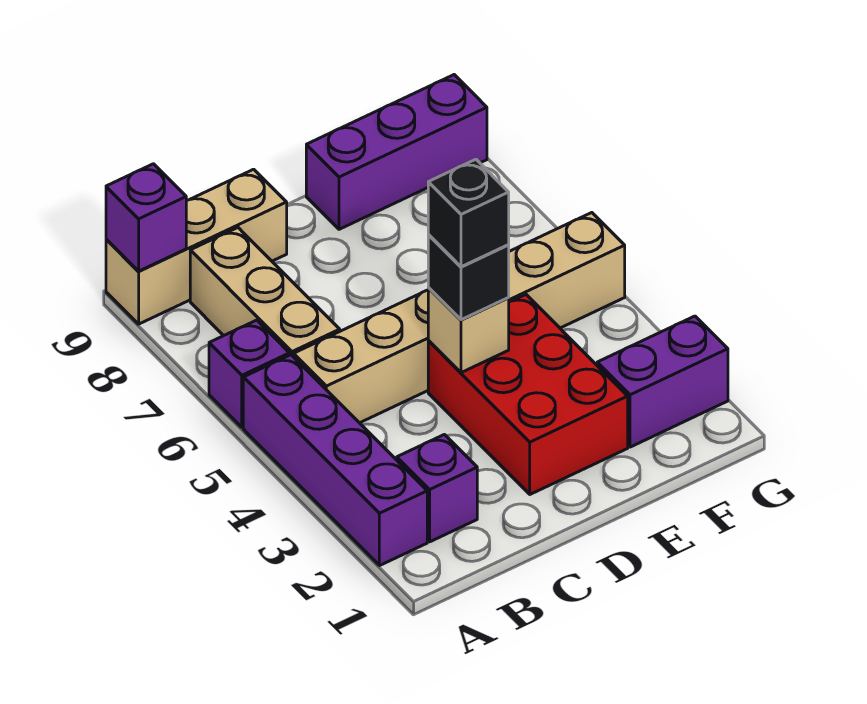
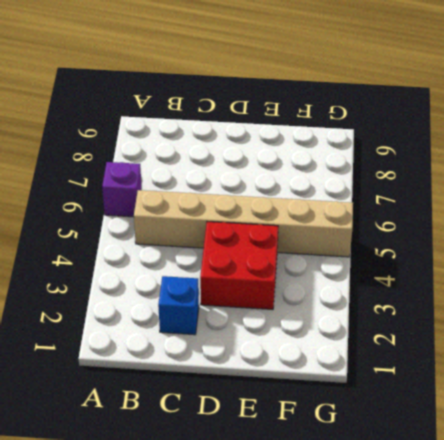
blue 1x1 brick [158,276,199,335] -> none
red 2x2 brick [200,222,278,309] -> red 2x3 brick [428,295,628,494]
none -> purple 1x4 brick [243,355,427,566]
none -> tan 1x3 brick [106,169,287,324]
none -> purple 1x1 brick [397,435,477,542]

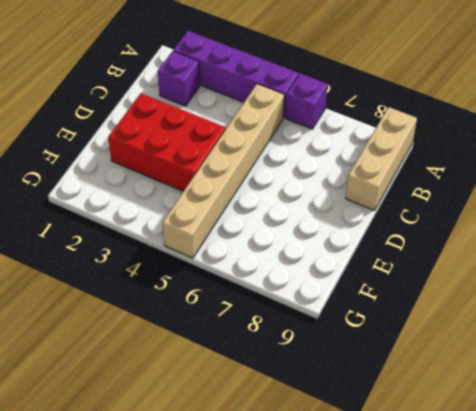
none -> tan 1x3 brick [190,228,340,357]
none -> purple 1x3 brick [306,75,487,229]
none -> purple 1x2 brick [597,316,728,447]

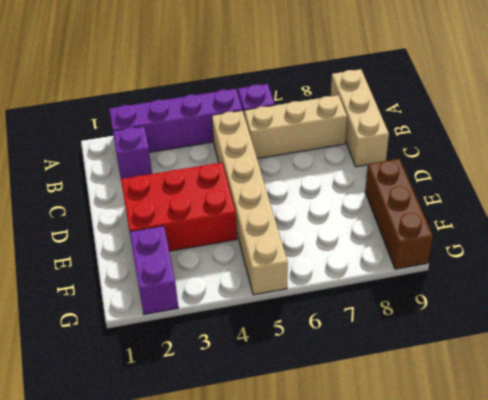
brown 1x3 brick [365,159,433,269] -> purple 1x3 brick [306,75,487,229]
none -> purple 1x1 brick [106,164,186,271]
none -> tan 1x1 brick [428,287,509,373]
none -> black 1x1 brick [428,235,509,320]

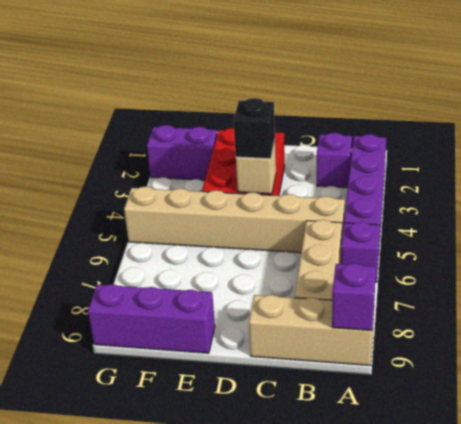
none -> black 1x1 brick [428,159,509,267]

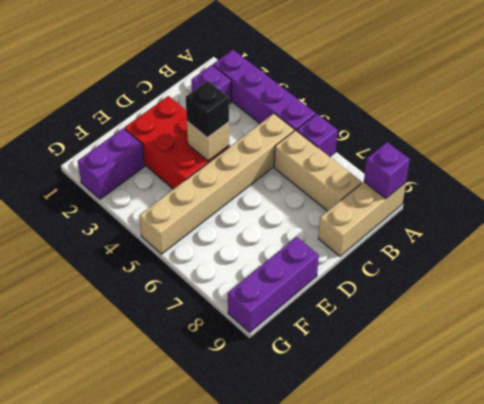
none -> black 1x1 brick [428,159,509,267]

